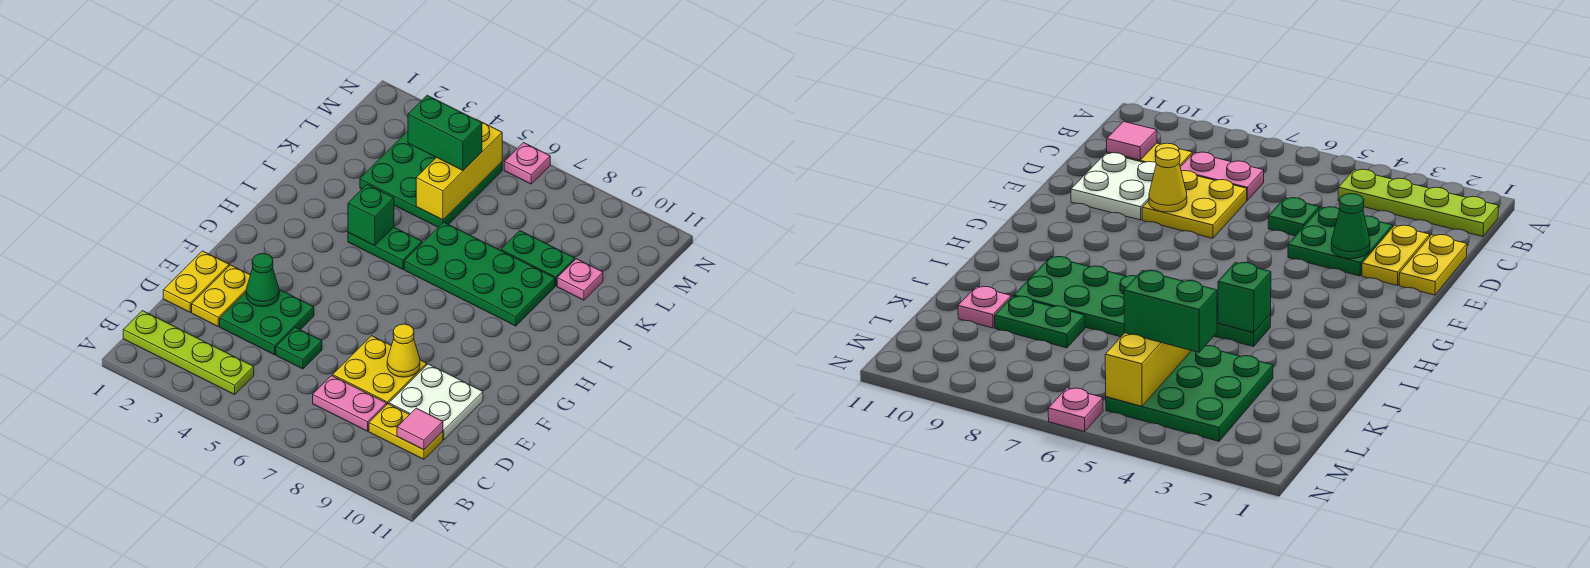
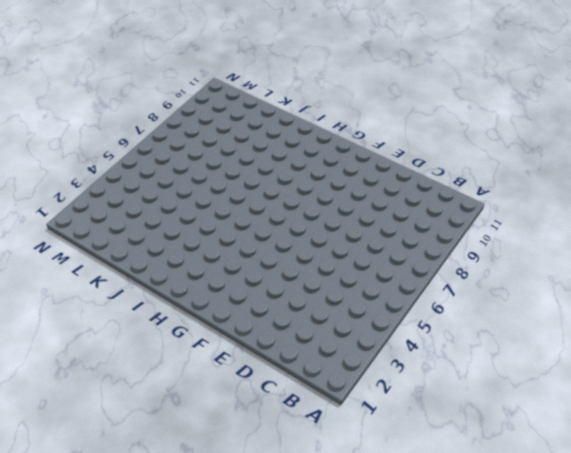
none -> lime 1x4 plate [123,311,254,395]
none -> pink 1x2 plate [313,376,387,431]
none -> yellow 1x2 plate [369,404,443,459]

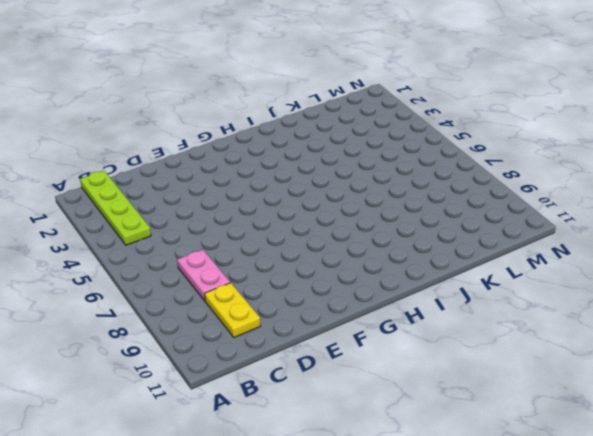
none -> yellow 1x2 plate [163,251,229,312]
none -> yellow 1x2 plate [192,265,250,326]
none -> green 2x2 plate [220,289,314,355]

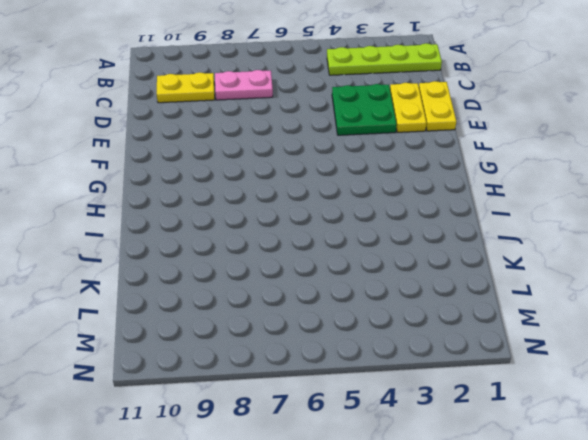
none -> green 1x1 plate [276,327,322,369]
none -> yellow 2x2 plate [333,336,427,404]
none -> white 2x2 plate [389,364,483,440]

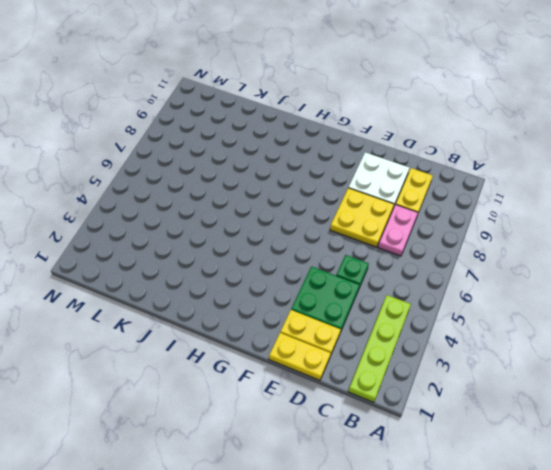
none -> green 1x2 plate [348,227,422,269]
none -> green 2x4 plate [404,222,555,326]
none -> green 3x3 plate [360,131,502,227]

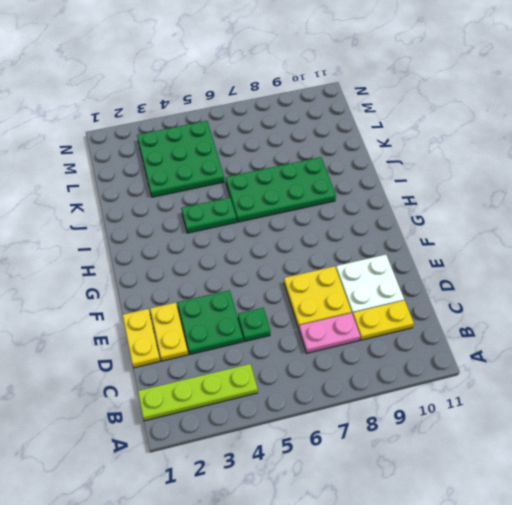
none -> green 1x2 plate [501,231,575,286]
none -> pink 1x1 plate [557,259,603,300]
none -> pink 1x1 plate [504,143,550,184]

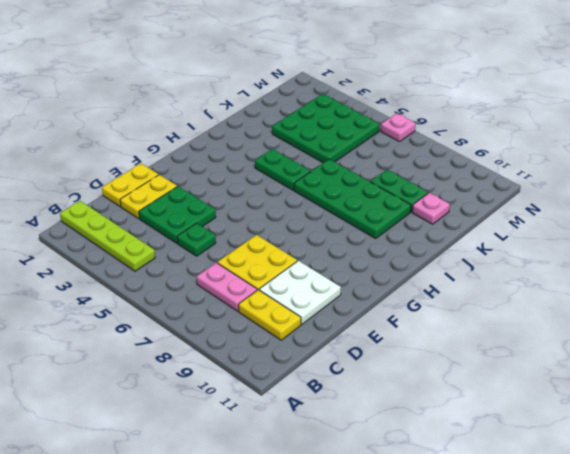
none -> pink 1x1 tile [397,408,443,450]
none -> green 1x1 cone [246,253,279,307]
none -> yellow 1x1 cone [387,324,420,377]

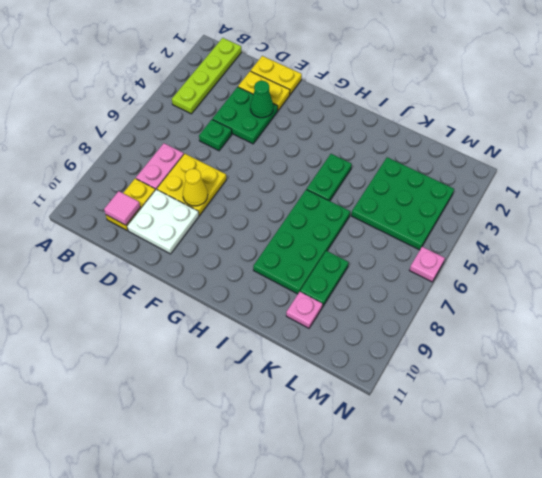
none -> green 1x1 brick [348,184,394,246]
none -> yellow 1x3 brick [416,119,502,220]
none -> green 1x2 brick [408,95,482,170]

